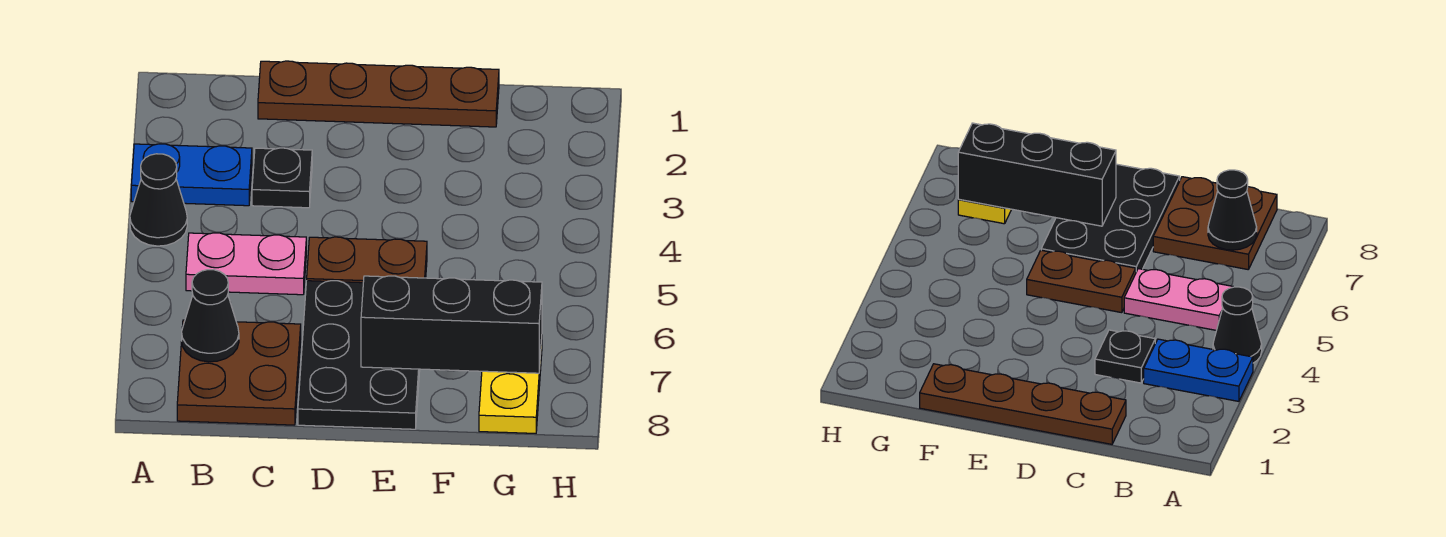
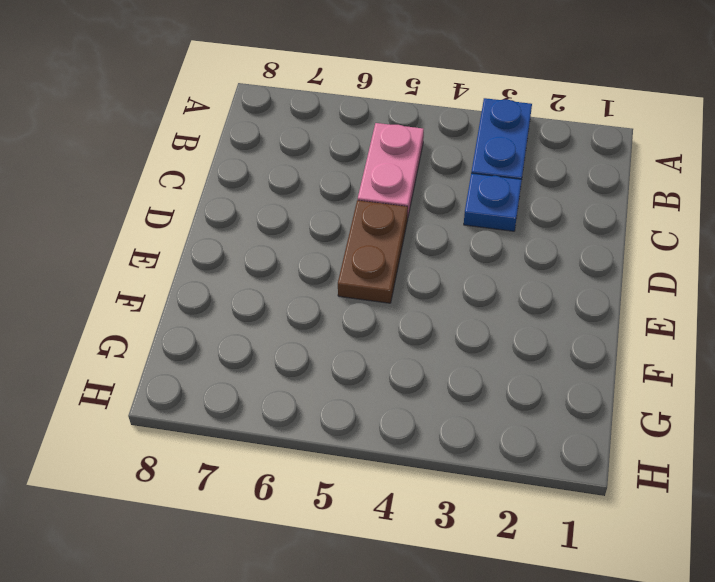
blue 1x1 plate [464,173,522,231] -> black 1x1 plate [252,148,312,208]
none -> black 1x1 cone [130,154,187,246]
none -> brown 2x2 plate [177,320,301,425]

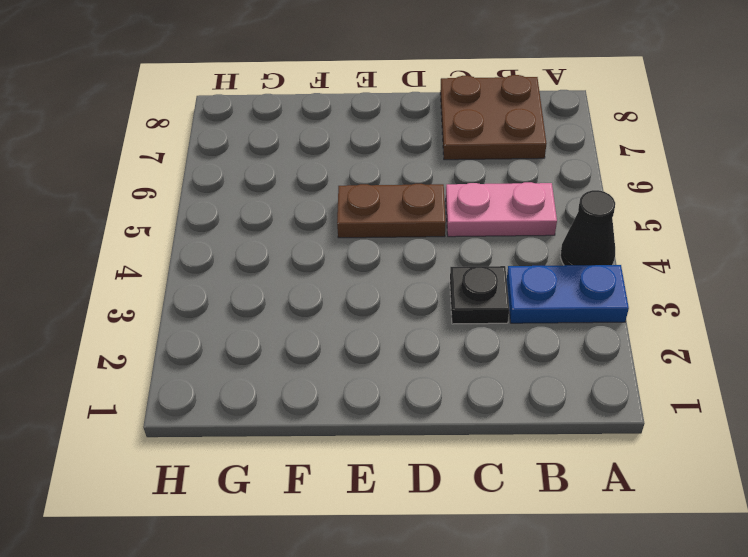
none -> brown 1x4 plate [258,61,499,127]
none -> black 2x3 plate [298,281,420,429]

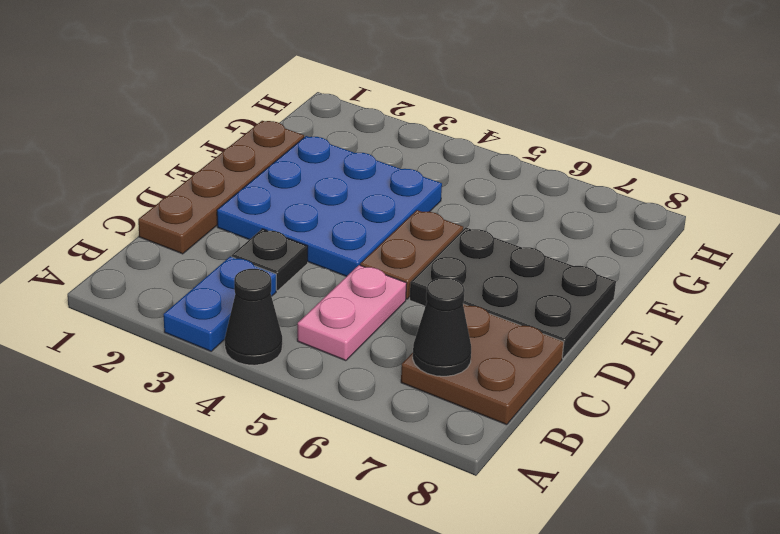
blue 3x3 plate [217,136,442,276] -> none
none -> yellow 1x2 plate [479,340,542,433]
none -> black 1x3 brick [361,276,542,373]

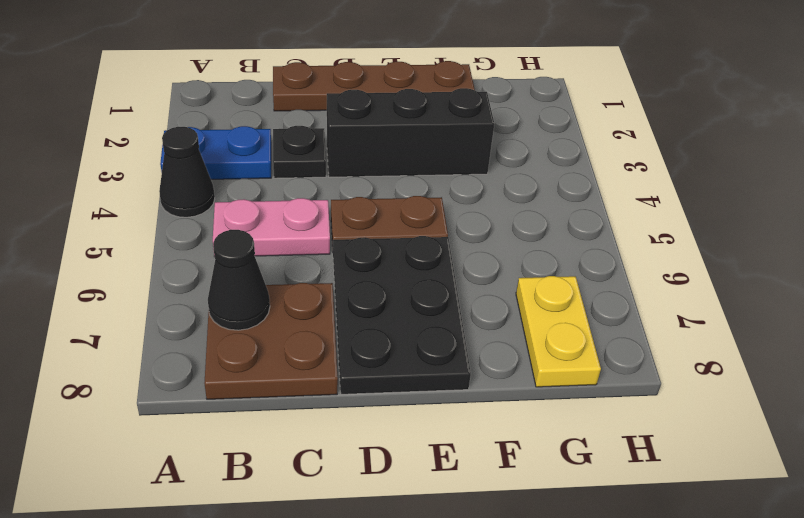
black 1x3 brick [327,88,494,177] -> black 1x3 brick moved to [361,276,542,373]

